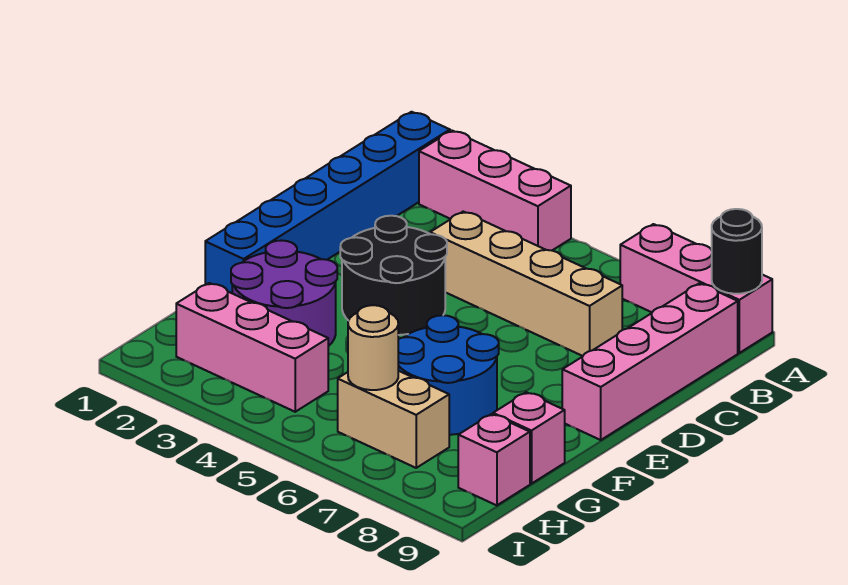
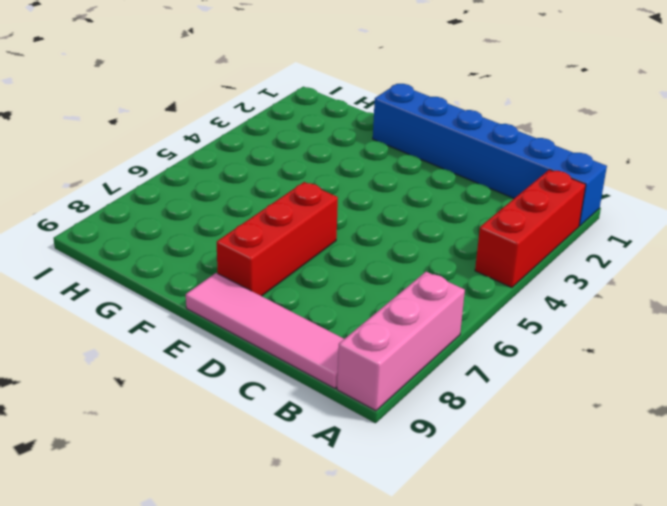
red 1x3 brick [475,170,586,288] -> pink 1x3 brick [419,131,571,250]
pink 1x4 tile [186,273,344,389] -> pink 1x4 brick [562,283,738,440]
red 1x3 brick [217,182,338,296] -> none
none -> tan 1x4 brick [430,212,622,356]
none -> black 2x2 round brick [340,216,447,335]
none -> purple 2x2 round brick [231,240,337,346]

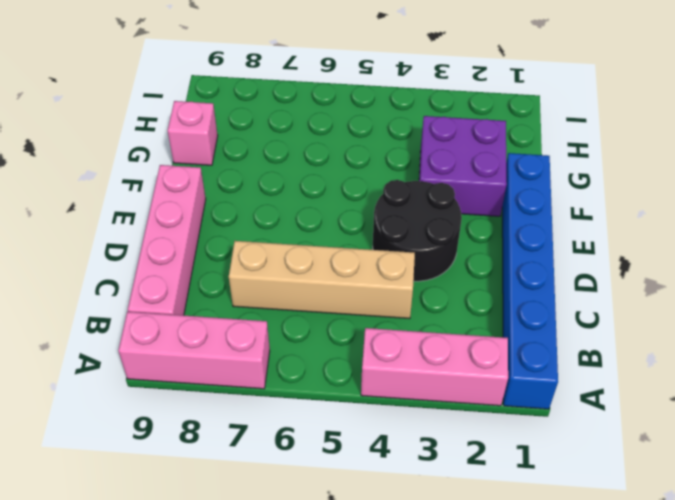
purple 2x2 brick [419,116,507,216] -> purple 2x2 round brick [231,240,337,346]
none -> blue 2x2 round brick [398,315,499,435]
none -> pink 1x3 brick [176,283,328,412]
none -> tan 1x2 brick [338,371,449,468]

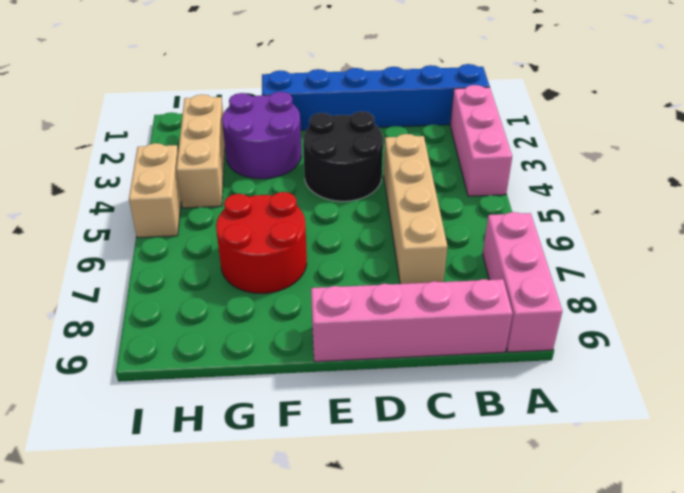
red 2x2 round brick [216,192,307,293] -> blue 2x2 round brick [398,315,499,435]
tan 1x3 brick [176,94,225,208] -> pink 1x3 brick [176,283,328,412]
tan 1x2 brick [129,143,181,238] -> tan 1x2 brick moved to [338,371,449,468]
none -> pink 1x1 brick [493,392,565,484]
none -> pink 1x1 brick [458,414,530,505]
none -> black 1x1 round brick [712,209,762,294]

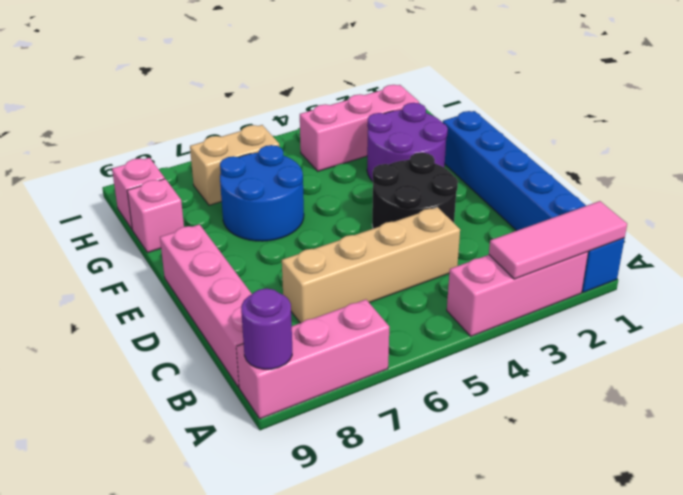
pink 1x3 tile [489,201,627,279] -> none
purple 1x1 round brick [241,288,292,369] -> black 1x1 round brick [712,209,762,294]
none -> tan 1x1 round brick [348,305,398,390]

